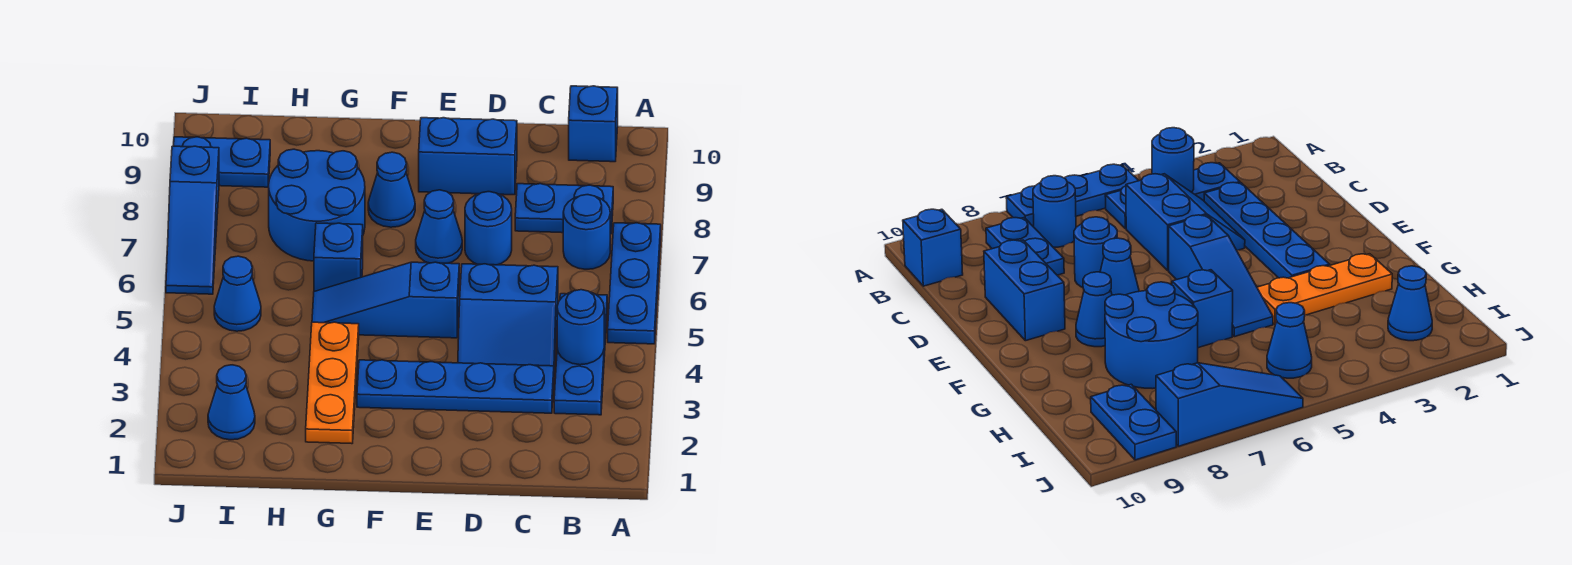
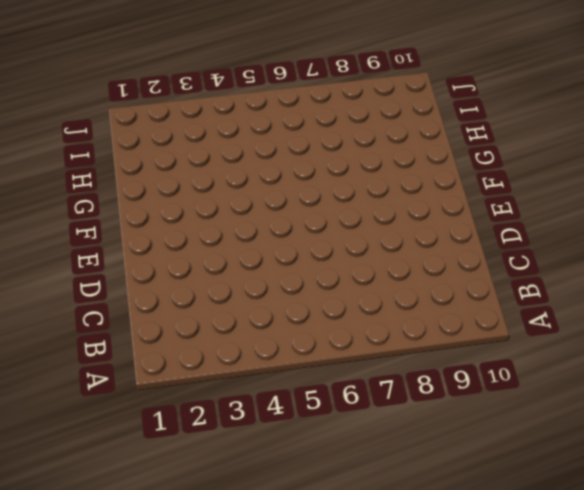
none -> blue 1x3 plate [608,223,661,344]
none -> blue 1x3 plate [554,294,607,415]
none -> blue 1x1 round brick [563,195,610,269]

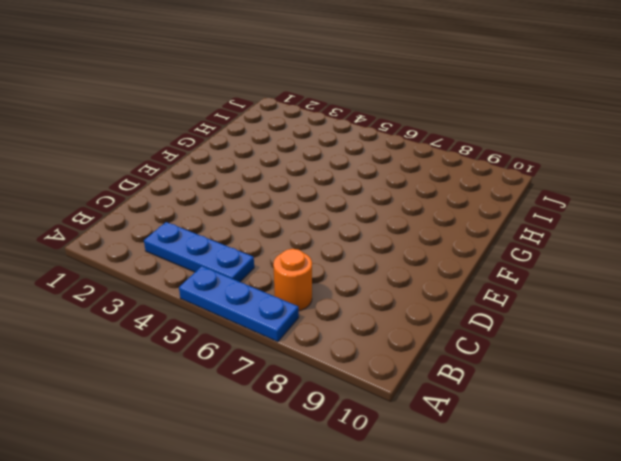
orange 1x1 round brick [273,249,312,311] -> blue 1x1 round brick [563,195,610,269]
none -> blue 1x2 plate [515,184,613,234]
none -> blue 1x1 brick [569,86,618,162]
none -> blue 1x4 plate [357,360,554,413]

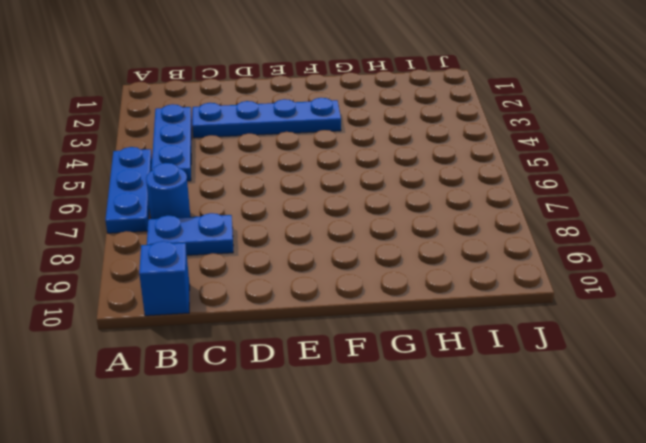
none -> blue 2x2 slope [458,264,558,367]
none -> blue 1x1 round brick [465,192,512,265]
none -> blue 1x2 brick [419,118,517,195]

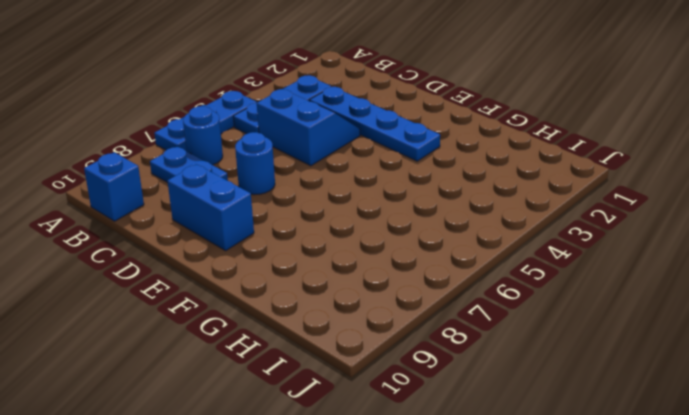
none -> blue 1x3 slope [312,262,459,338]
none -> blue 1x1 cone [416,190,462,263]
none -> blue 1x1 cone [368,152,415,227]

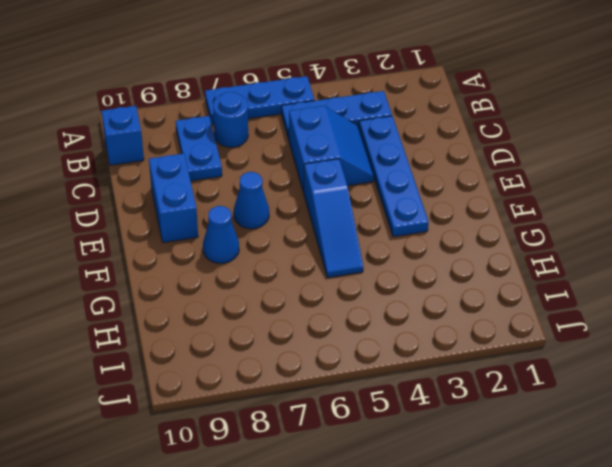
none -> blue 1x1 round brick [465,192,512,265]
none -> orange 1x3 plate [306,322,359,444]
none -> blue 1x1 brick [314,223,363,292]

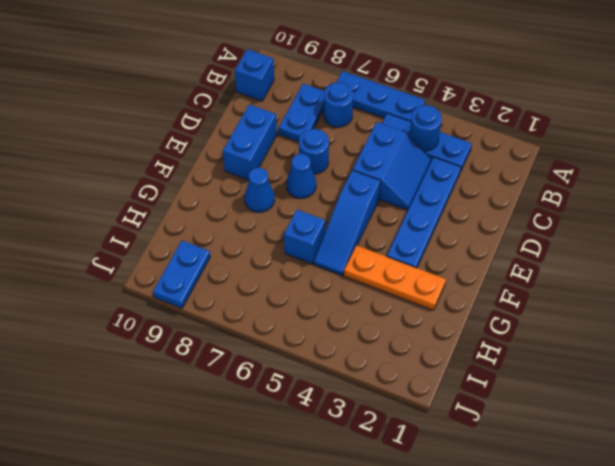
none -> blue 2x2 round brick [268,149,365,261]
none -> blue 1x1 cone [208,365,255,440]
none -> blue 1x1 cone [214,256,261,331]

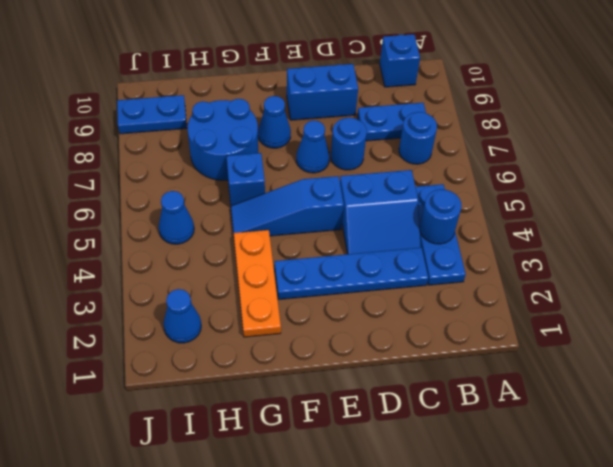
none -> blue 1x3 plate [608,223,661,344]
none -> blue 1x3 slope [166,146,219,294]

